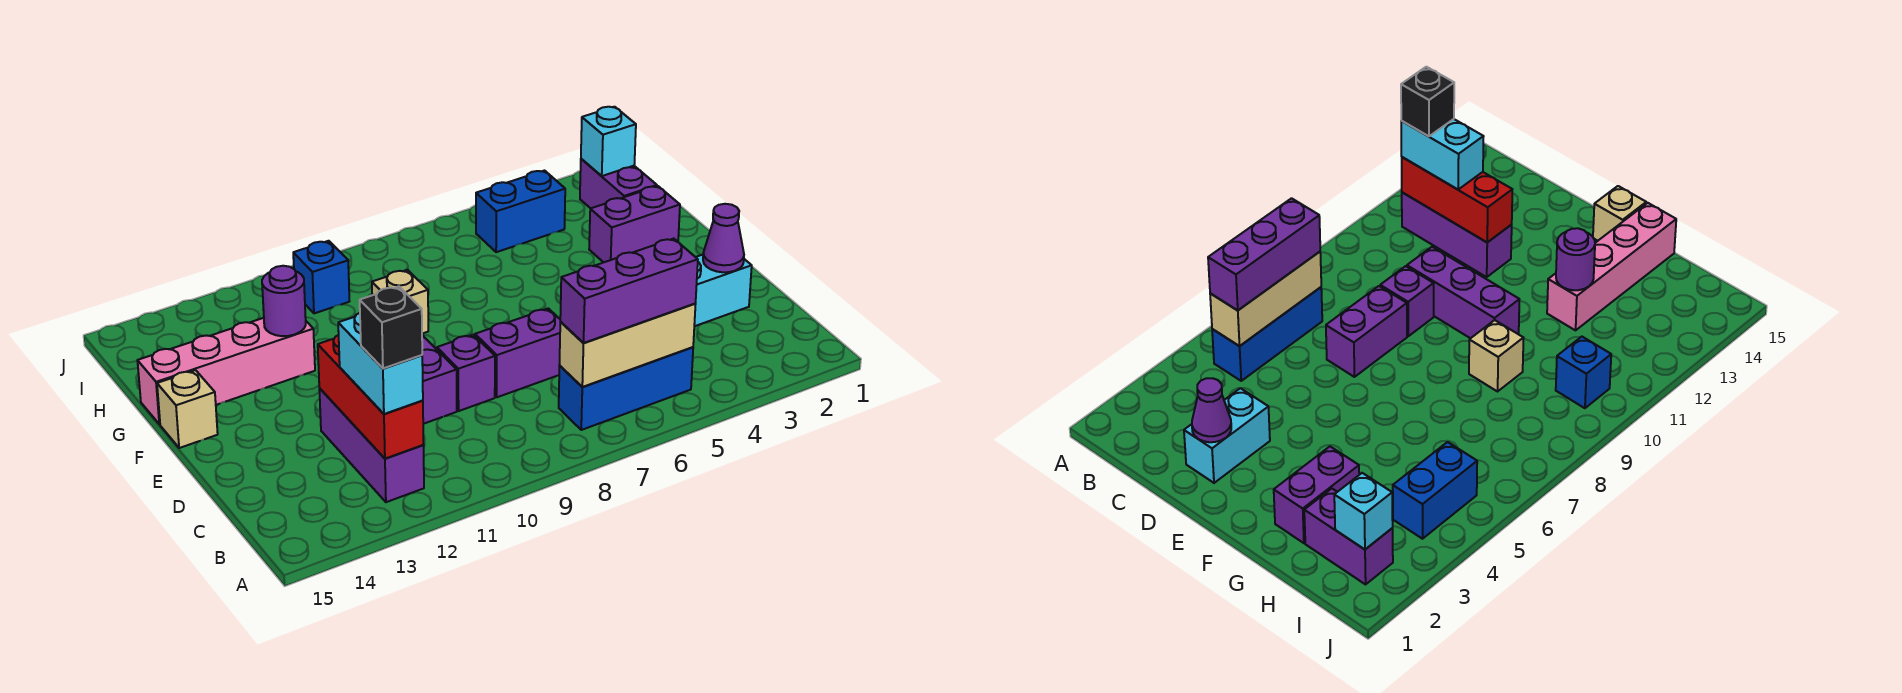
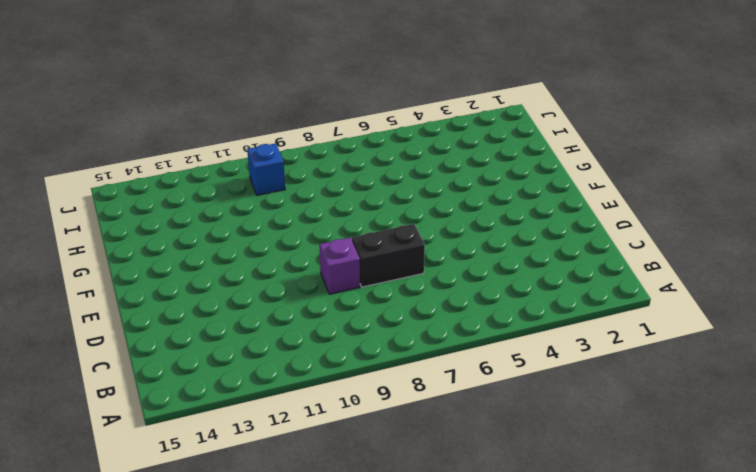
black 1x2 brick [352,224,425,287] -> purple 1x2 brick [475,308,561,397]
none -> blue 1x3 brick [559,347,693,430]
none -> purple 1x3 brick [319,388,424,502]
none -> cyan 1x2 brick [694,255,752,326]

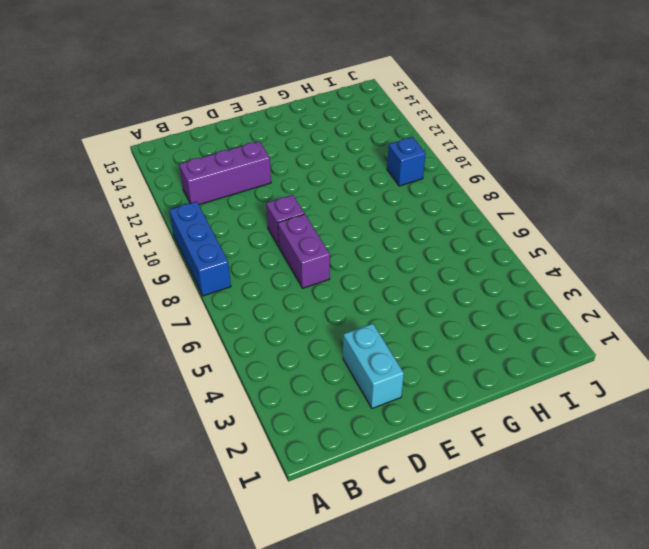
blue 1x3 brick [169,202,231,296] -> blue 1x3 brick moved to [559,347,693,430]
none -> purple 1x3 brick [422,335,457,424]
none -> tan 1x1 brick [157,370,218,448]
none -> purple 1x2 brick [589,186,680,262]

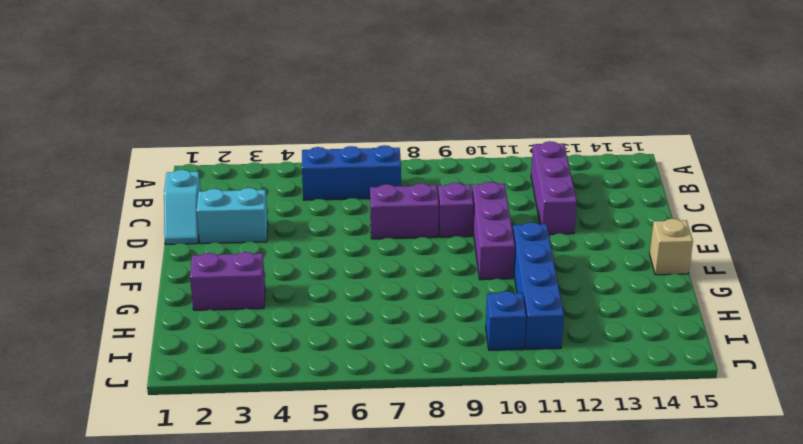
cyan 1x2 slope [164,170,201,244] -> none
blue 1x4 brick [513,222,564,349] -> none
none -> tan 1x1 brick [372,270,428,334]
none -> pink 1x4 brick [137,318,315,424]
none -> purple 1x2 brick [580,159,657,208]

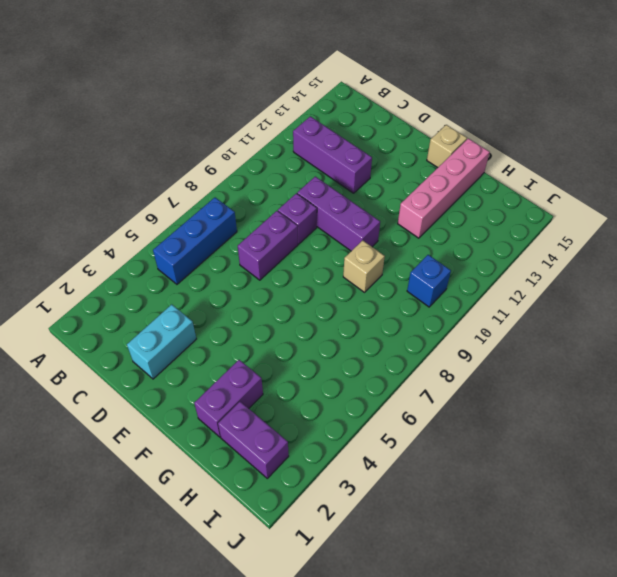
none -> blue 1x2 brick [476,171,565,252]
none -> tan 1x3 brick [560,304,696,387]
none -> red 1x3 brick [318,335,424,459]

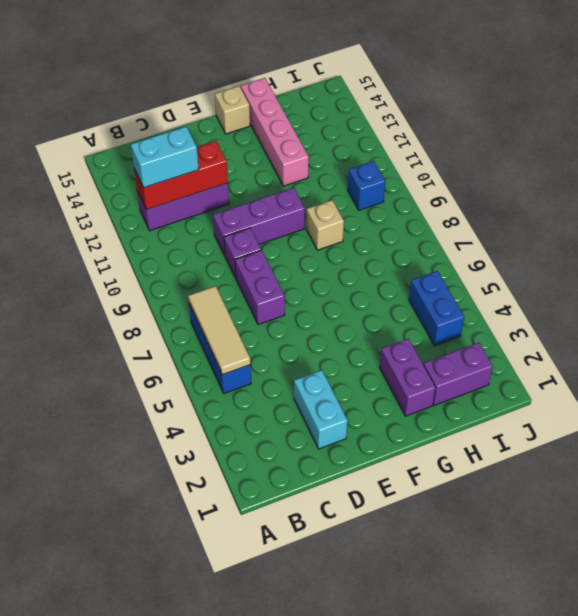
tan 1x3 tile [188,286,250,375] -> tan 1x3 brick [560,304,696,387]
none -> purple 1x1 cone [703,204,744,272]
none -> purple 1x1 round brick [262,266,306,336]
none -> cyan 1x1 brick [581,107,636,176]

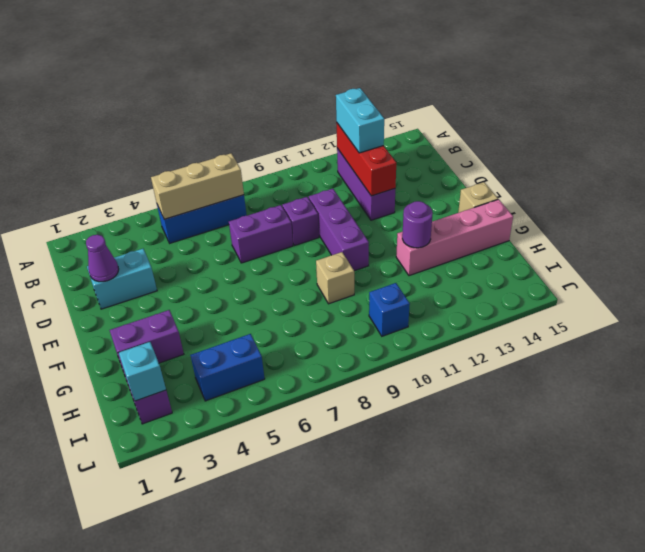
none -> purple 1x3 brick [560,239,698,343]
none -> black 1x1 brick [360,287,422,368]

